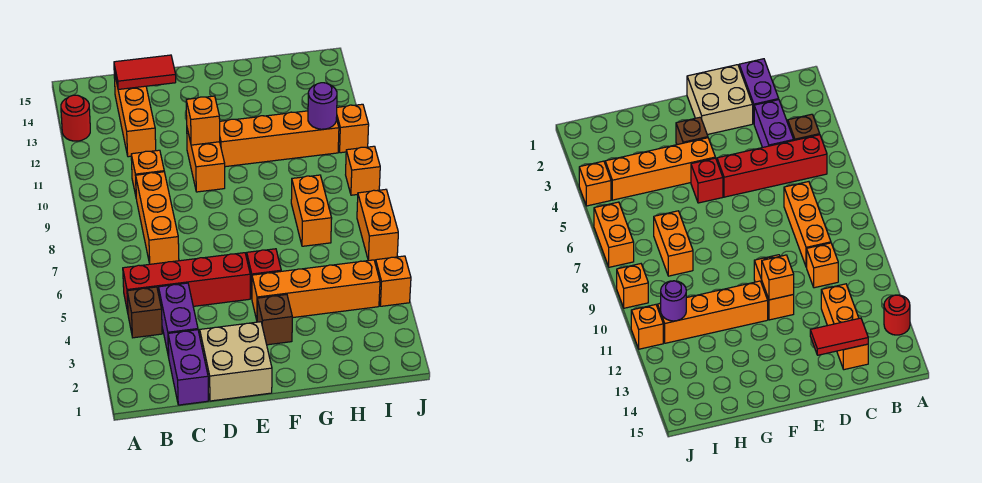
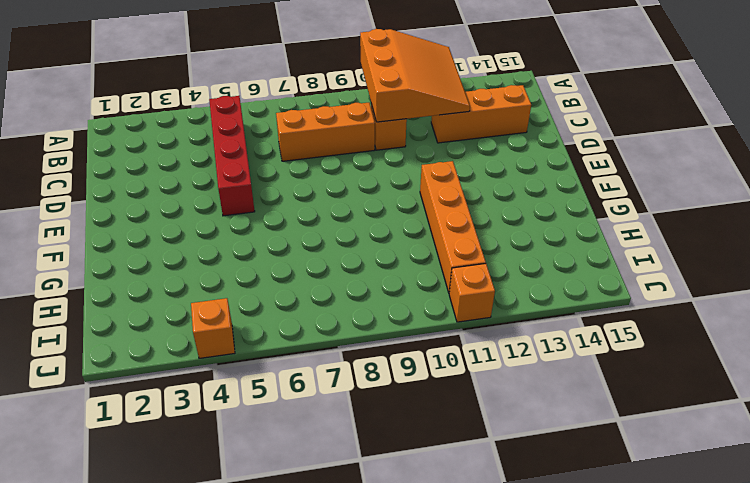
orange 3x3 slope [360,29,470,122] -> none
none -> red 1x1 round brick [61,95,90,141]
none -> brown 1x1 brick [127,287,162,338]
none -> purple 1x2 brick [168,330,208,405]

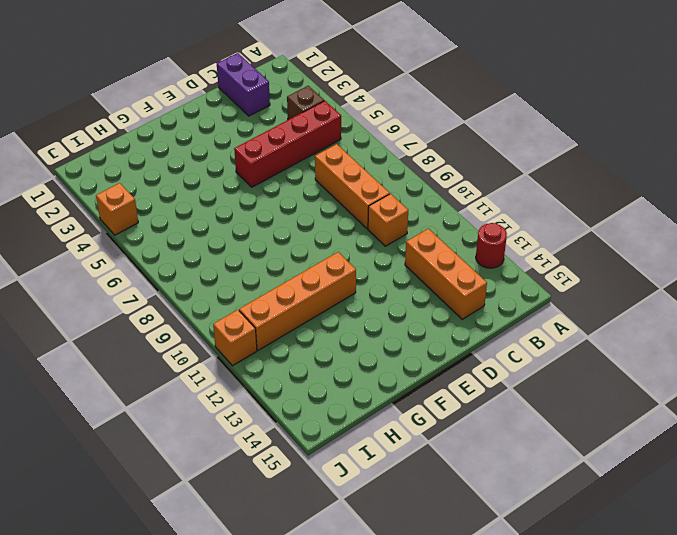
none -> purple 1x2 brick [159,283,198,357]
none -> tan 2x2 brick [200,322,272,401]
none -> orange 1x2 brick [187,129,225,192]

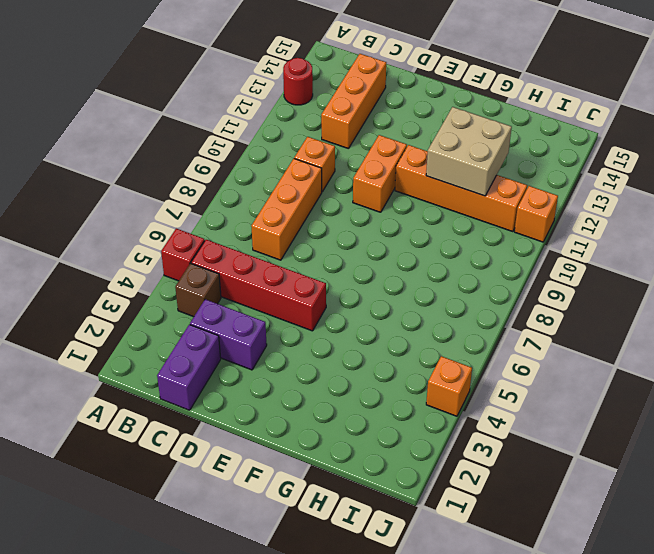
red 1x1 brick [161,229,205,281] -> red 1x1 brick moved to [247,249,281,298]
purple 1x2 brick [190,299,267,370] -> purple 1x2 brick turned to [159,283,198,357]
tan 2x2 brick [426,107,512,196] -> tan 2x2 brick moved to [200,322,272,401]
none -> brown 1x1 brick [257,294,292,345]
none -> orange 1x4 brick [252,260,380,320]
none -> orange 1x2 brick [291,175,332,246]

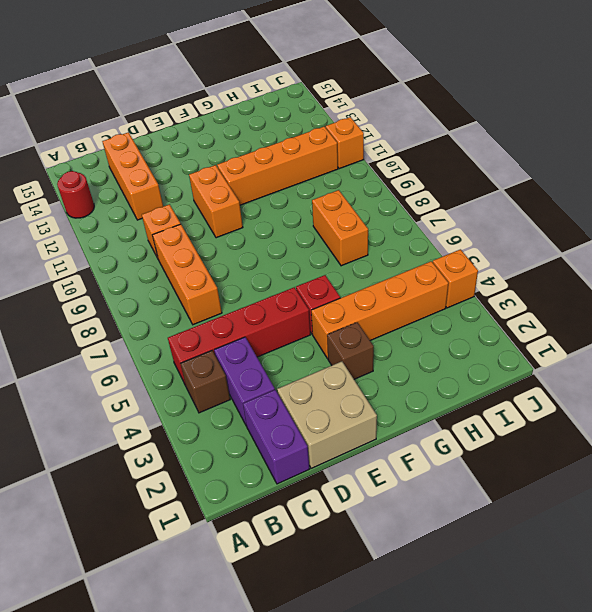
none -> orange 1x2 brick [357,189,398,261]
none -> orange 1x1 brick [346,146,380,195]
none -> red 1x2 tile [114,55,176,90]

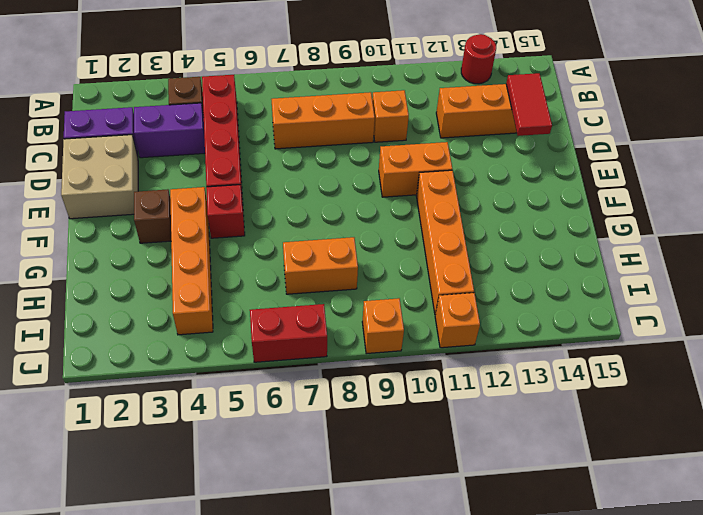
red 1x2 brick [250,304,327,362] -> orange 1x2 brick [357,189,398,261]
none -> orange 1x1 brick [376,256,411,306]
none -> orange 1x1 brick [186,96,220,145]
none -> purple 1x1 round brick [308,83,337,129]

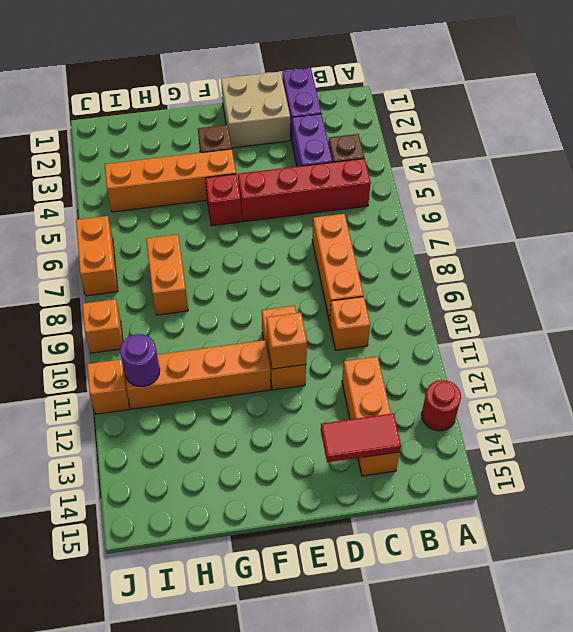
none -> orange 1x1 brick [376,256,411,306]

